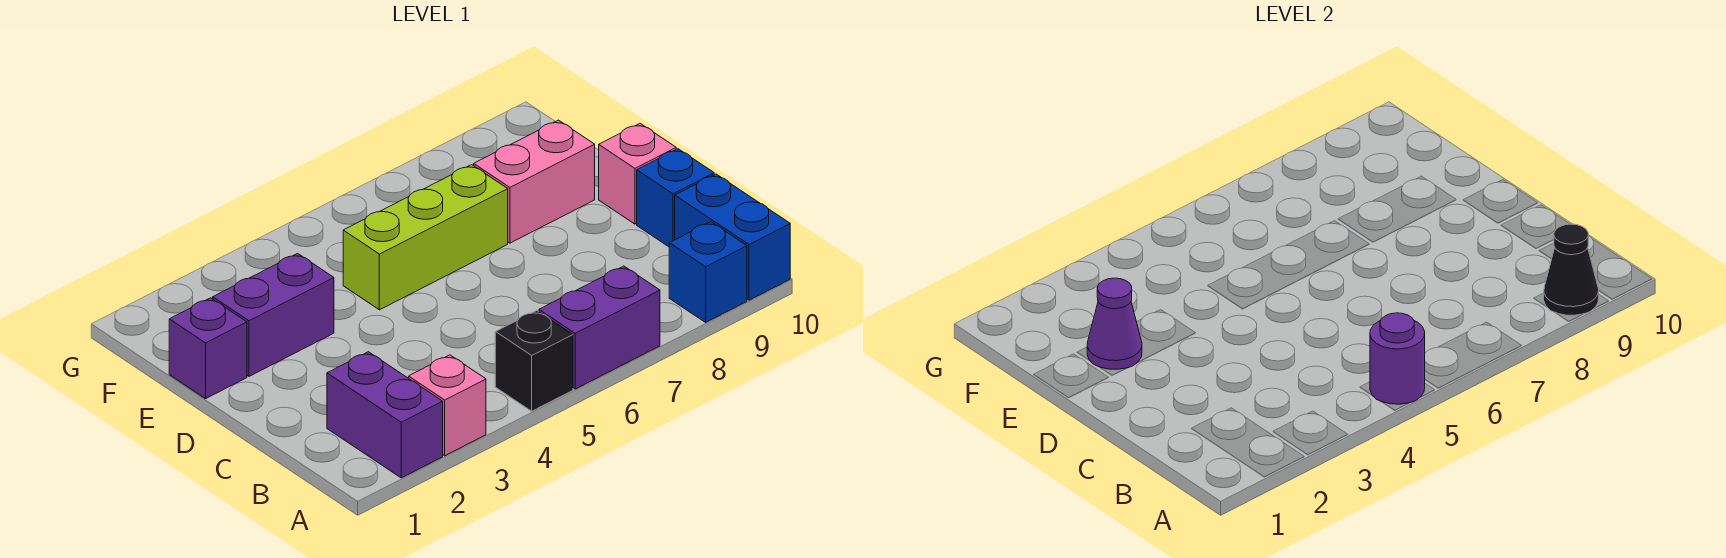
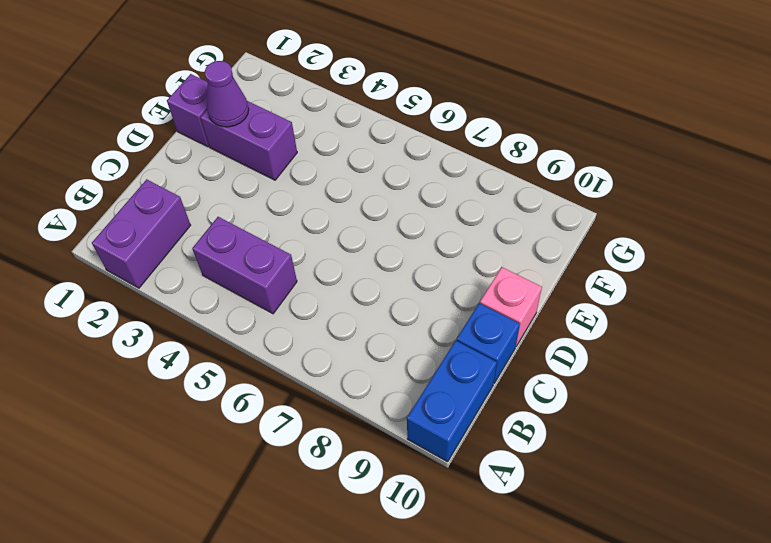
purple 1x2 brick [192,217,297,314] -> purple 1x2 brick moved to [539,266,660,389]
none -> pink 1x1 brick [409,355,486,456]
none -> black 1x1 brick [495,311,573,411]
none -> blue 1x1 brick [669,222,747,322]

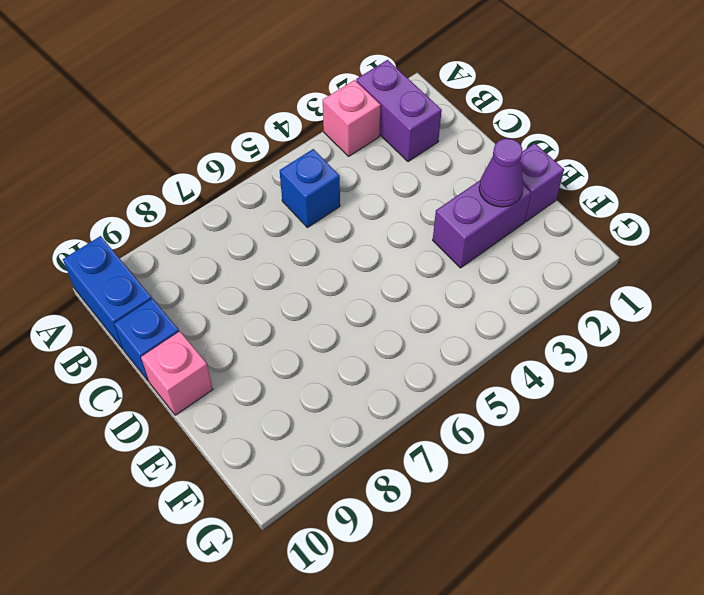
blue 1x1 brick [280,149,340,228] -> blue 1x1 brick moved to [669,222,747,322]
none -> black 1x1 brick [495,311,573,411]
none -> purple 1x2 brick [539,266,660,389]
none -> lime 1x3 brick [343,165,508,310]

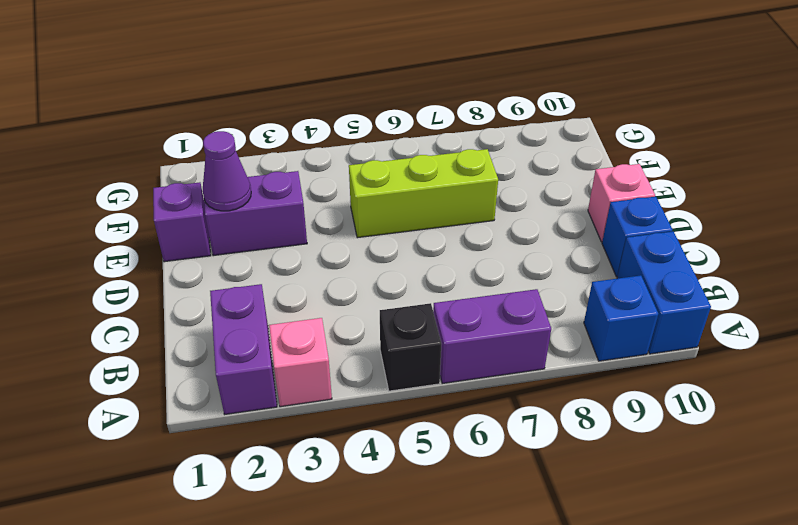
none -> pink 1x2 brick [474,120,595,243]
none -> purple 1x1 round brick [1370,313,1425,404]
none -> black 1x1 cone [1544,224,1599,315]

